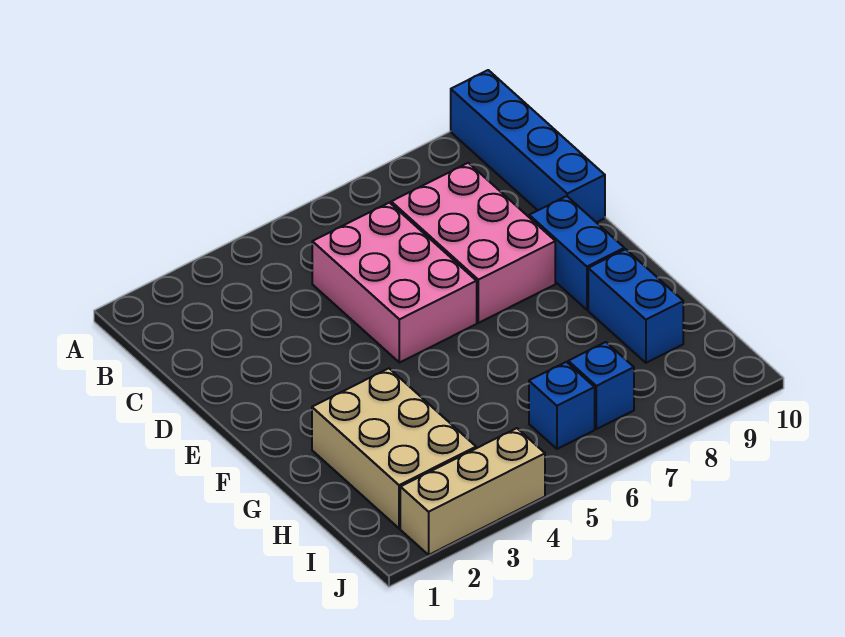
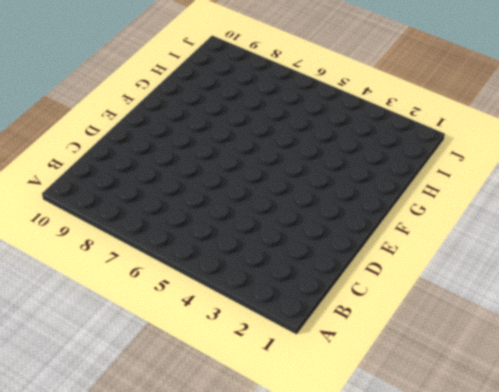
none -> blue 1x4 brick [451,70,605,222]
none -> pink 2x3 brick [312,203,477,363]

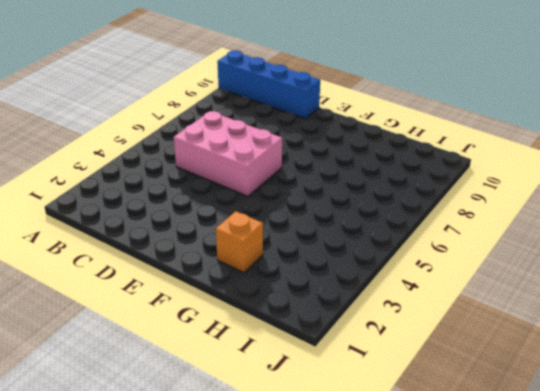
orange 1x1 brick [216,211,263,272] -> tan 2x3 brick [312,368,476,528]
none -> pink 2x3 brick [391,163,555,323]
none -> blue 1x2 brick [529,196,624,310]

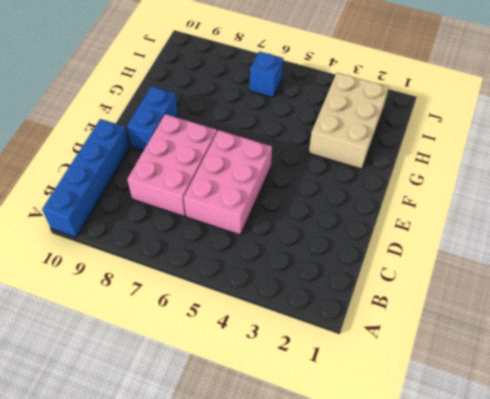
none -> blue 1x2 brick [588,249,683,363]
none -> blue 1x1 brick [568,342,634,429]

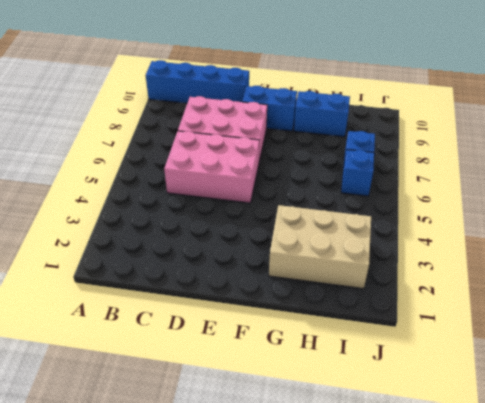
none -> tan 1x3 brick [400,428,545,555]

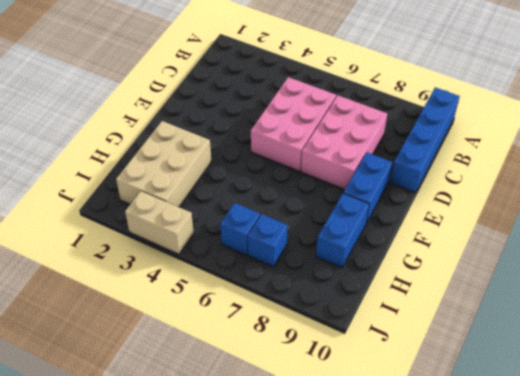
tan 1x2 brick [125,191,194,254] -> tan 1x3 brick [400,428,545,555]

